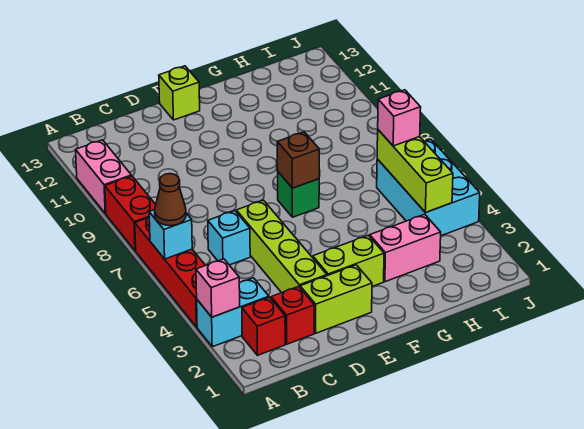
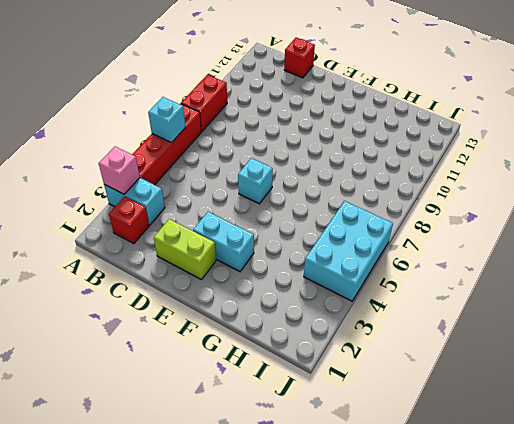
red 1x1 brick [284,37,315,78] -> red 1x1 brick moved to [271,286,314,344]
cyan 1x2 brick [193,212,254,272] -> lime 1x2 brick [313,235,384,287]
cyan 1x1 brick [238,158,273,204] -> cyan 1x1 brick moved to [208,211,250,265]
none -> pink 1x2 brick [76,140,131,214]
none -> lime 1x4 brick [236,200,327,293]
none -> lime 1x1 brick [159,66,200,120]

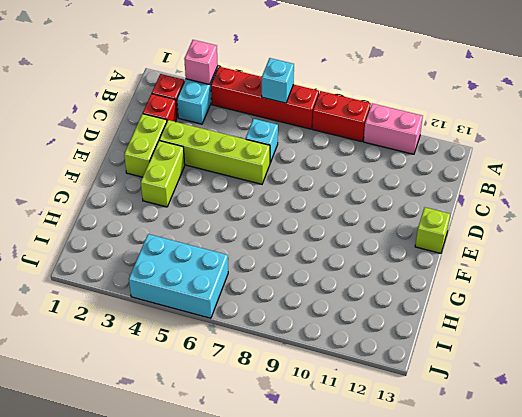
none -> green 1x1 brick [278,172,319,217]
none -> pink 1x2 brick [370,214,441,282]
none -> brown 1x1 brick [277,132,319,188]

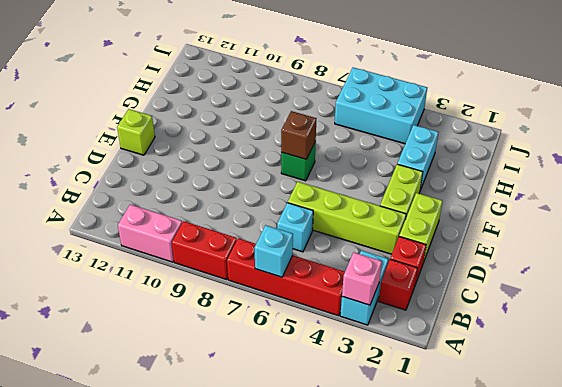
cyan 1x2 brick [397,125,438,190] -> pink 1x2 brick [370,214,441,282]
none -> lime 1x3 brick [377,130,453,213]
none -> brown 1x1 cone [155,174,186,226]
none -> pink 1x1 brick [378,90,421,146]

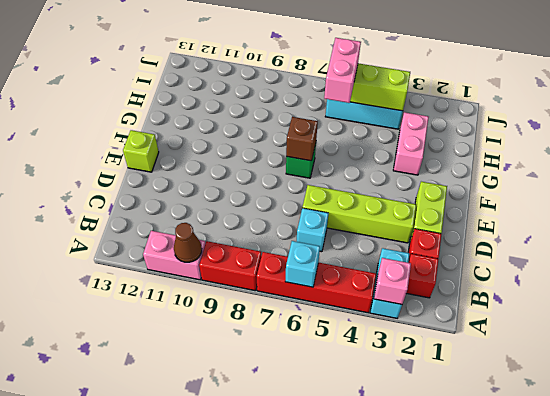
brown 1x1 cone [174,223,202,262] -> brown 1x1 cone moved to [155,174,186,226]
pink 1x2 brick [324,38,361,103] -> pink 1x1 brick [378,90,421,146]
none -> lime 1x2 brick [313,235,384,287]

